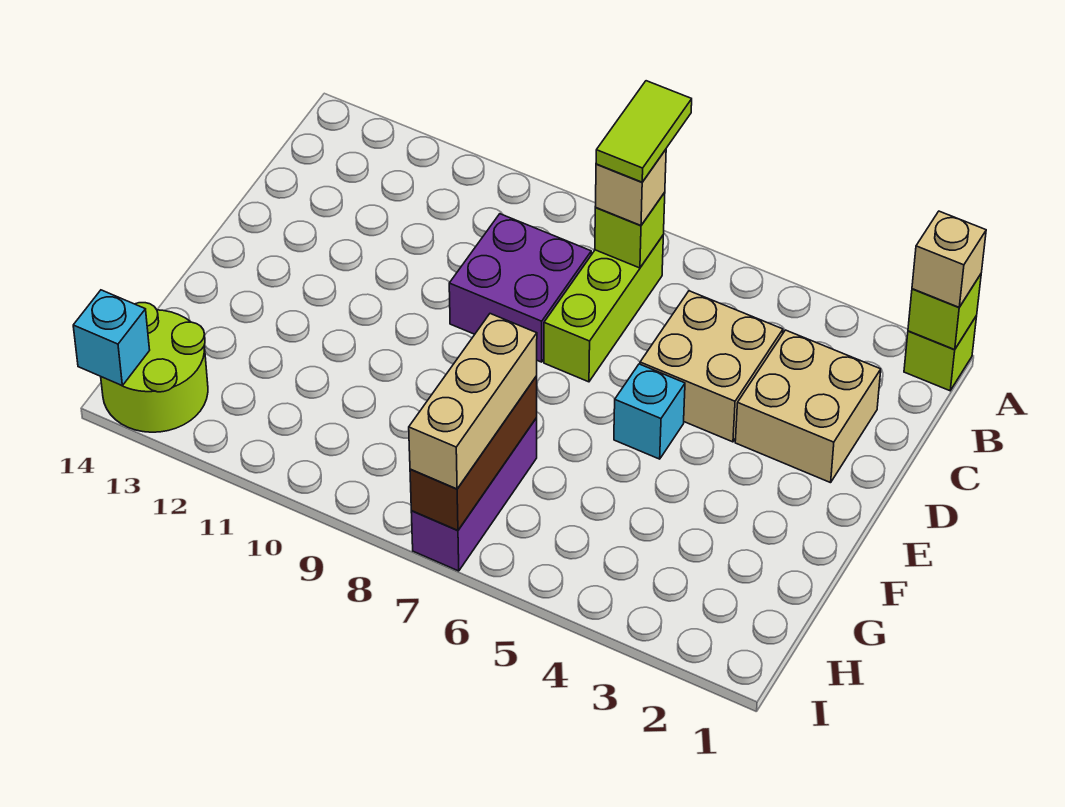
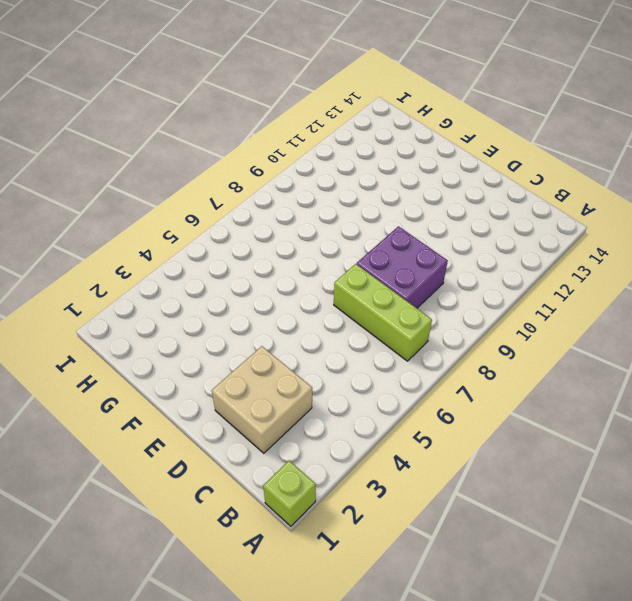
none -> tan 2x2 brick [640,291,783,442]
none -> cyan 1x1 brick [614,364,685,459]
none -> purple 1x3 brick [411,418,537,571]

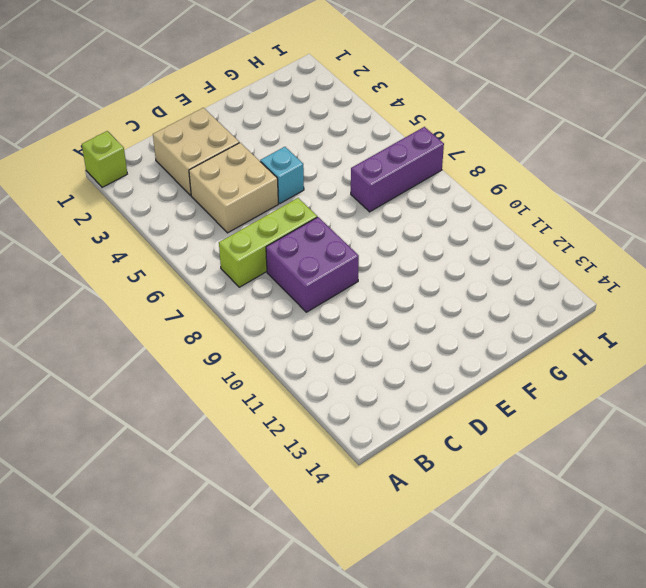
none -> lime 2x2 round brick [101,303,208,432]
none -> lime 1x1 brick [908,274,981,349]
none -> lime 1x1 brick [595,192,665,268]

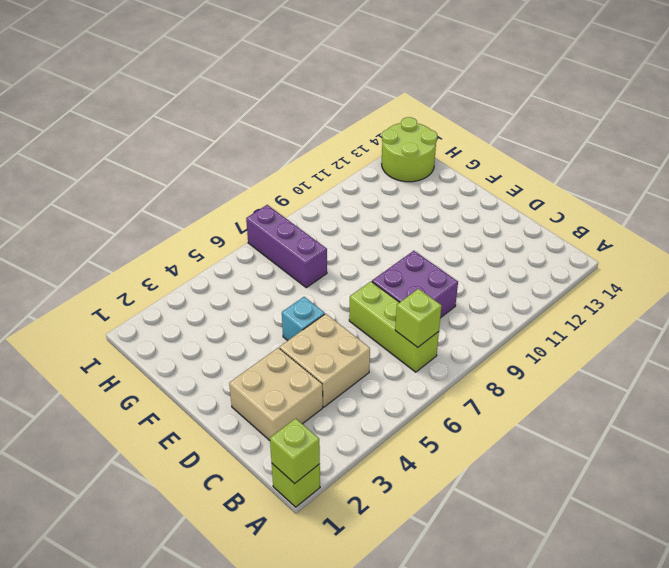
none -> brown 1x3 brick [410,376,537,531]
none -> cyan 1x1 brick [73,290,150,386]
none -> tan 1x1 brick [912,211,986,307]

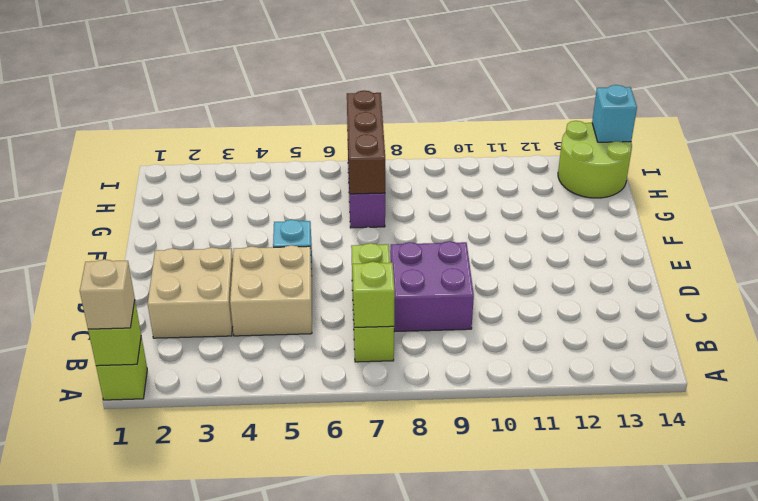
none -> tan 1x1 brick [595,150,666,225]
none -> tan 1x3 brick [409,314,537,489]
none -> lime 1x2 tile [596,81,692,182]

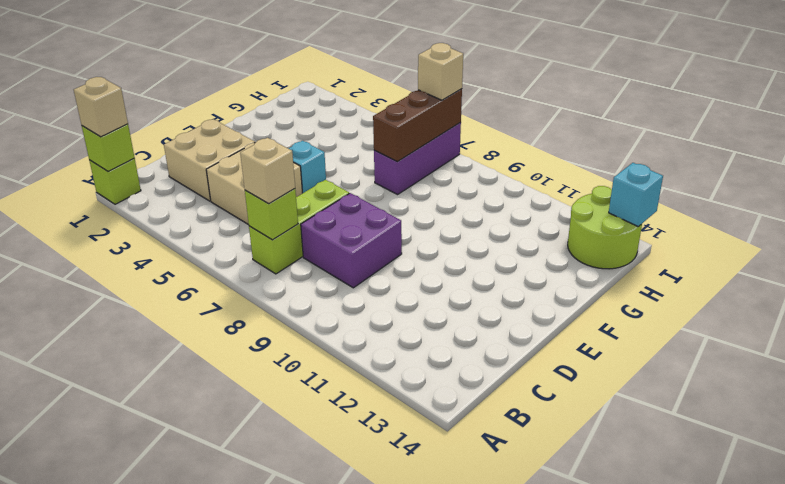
tan 1x1 brick [418,43,463,100] -> tan 1x3 brick [409,314,537,489]
none -> lime 1x2 tile [596,81,692,182]

